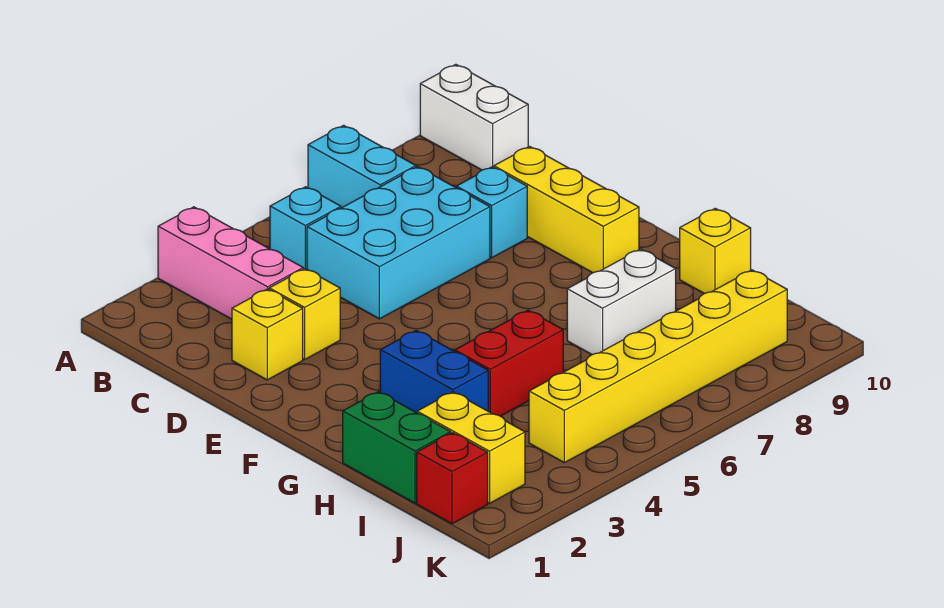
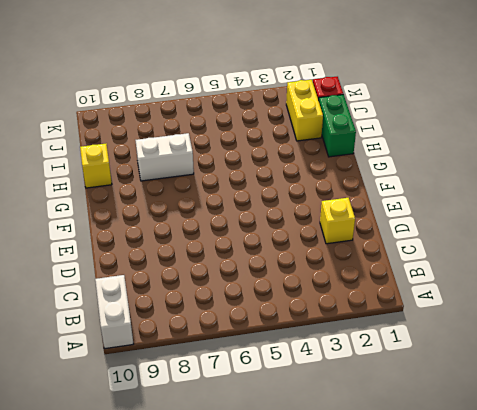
none -> pink 1x3 brick [158,207,303,319]
none -> cyan 1x2 brick [308,125,416,208]
none -> cyan 1x1 brick [270,187,341,269]

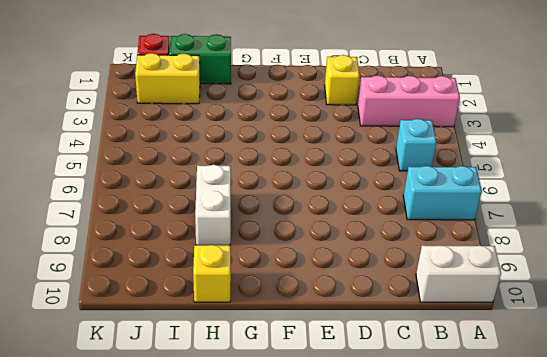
none -> cyan 2x3 brick [307,167,490,319]
none -> yellow 1x1 brick [269,269,340,360]
none -> cyan 1x1 brick [457,167,527,258]

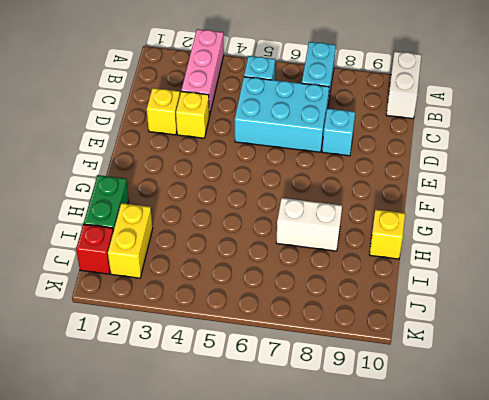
none -> yellow 1x3 brick [494,146,639,273]
none -> blue 1x2 brick [380,330,488,413]
none -> red 1x2 brick [455,310,563,416]

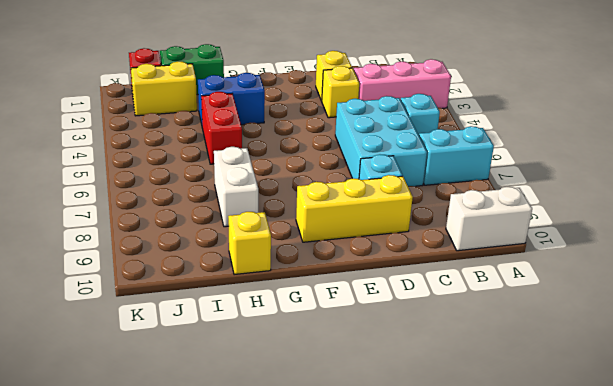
none -> yellow 1x6 brick [529,270,787,463]

